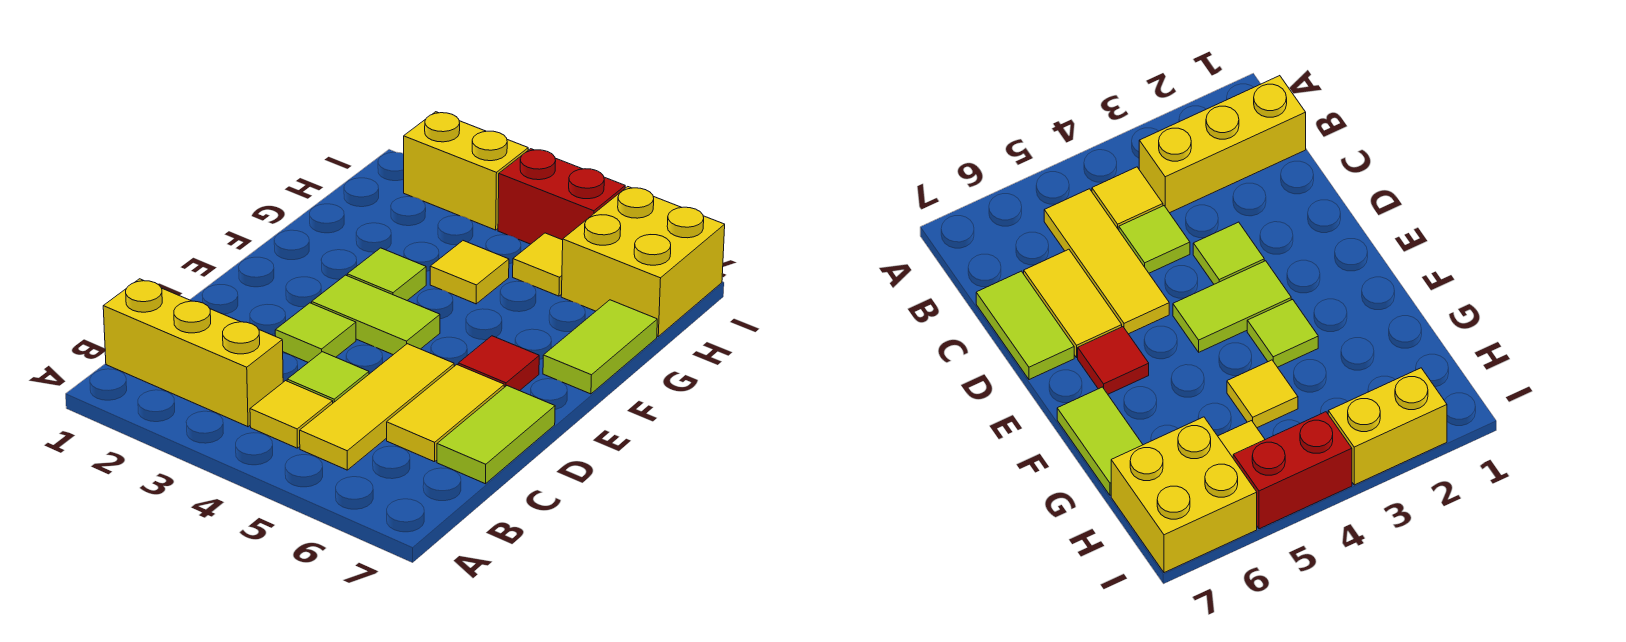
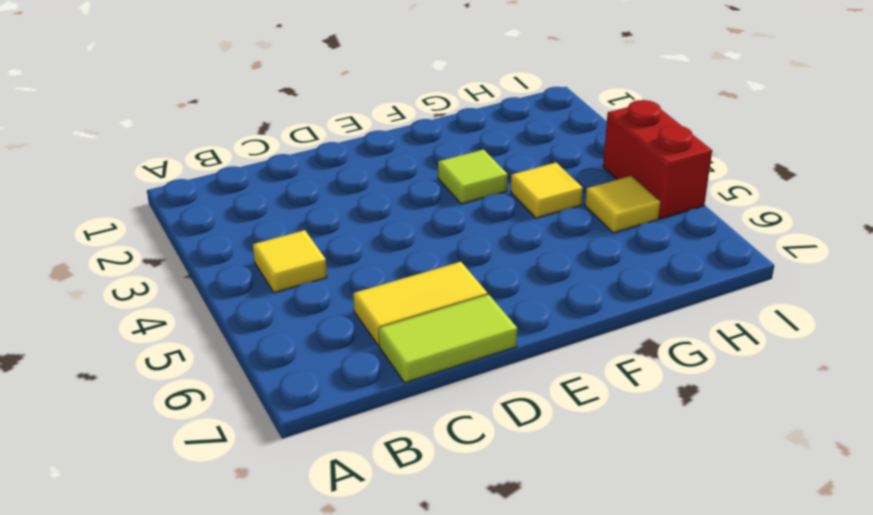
none -> yellow 1x3 brick [103,279,283,427]
none -> yellow 1x3 tile [300,344,454,470]
none -> lime 1x1 tile [287,352,369,403]

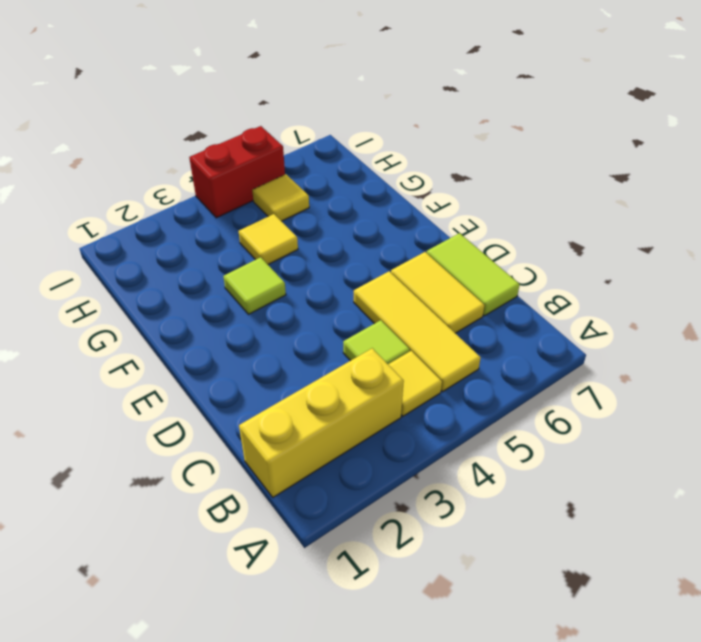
none -> lime 1x1 tile [275,303,356,362]
none -> lime 1x2 tile [312,275,440,355]
none -> red 1x1 tile [458,336,539,391]

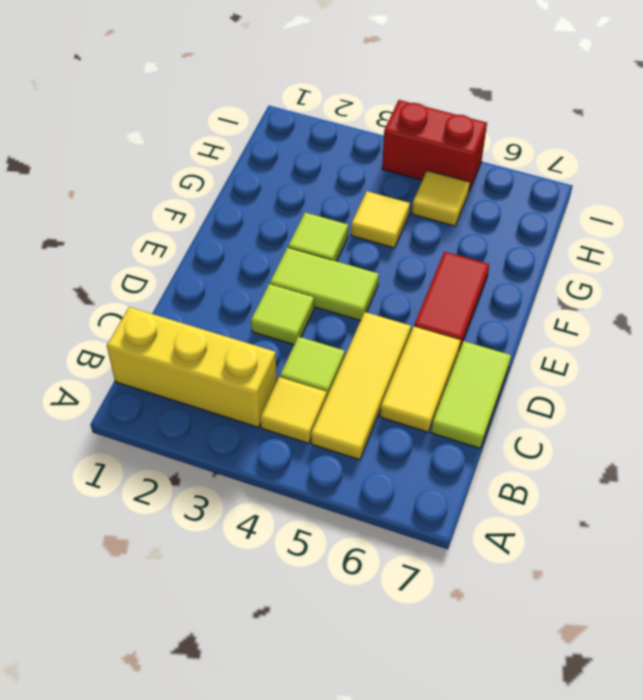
red 1x2 tile [414,251,489,350] -> red 1x1 tile [458,336,539,391]
none -> lime 1x2 tile [543,300,657,394]
none -> yellow 2x2 brick [561,187,725,336]
none -> yellow 1x2 brick [404,112,528,230]

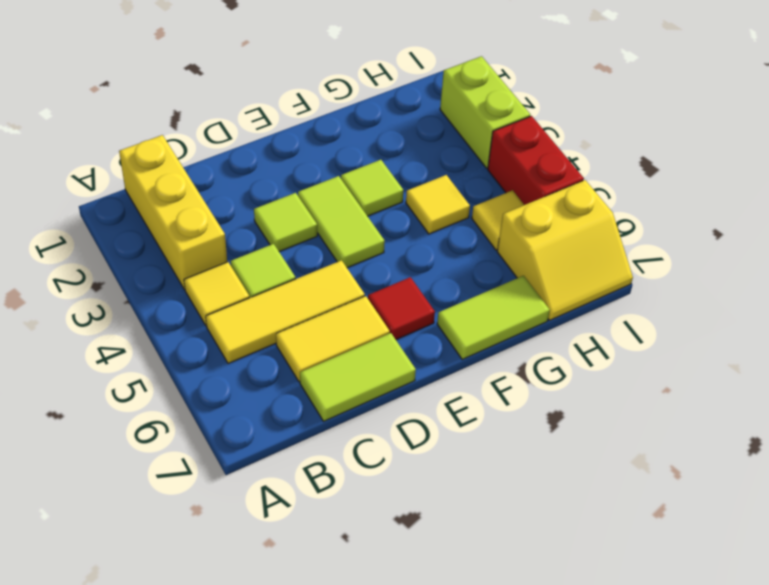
yellow 2x2 slope [497,180,633,320] -> yellow 2x2 brick [561,187,725,336]
lime 1x2 brick [440,56,530,168] -> yellow 1x2 brick [404,112,528,230]

